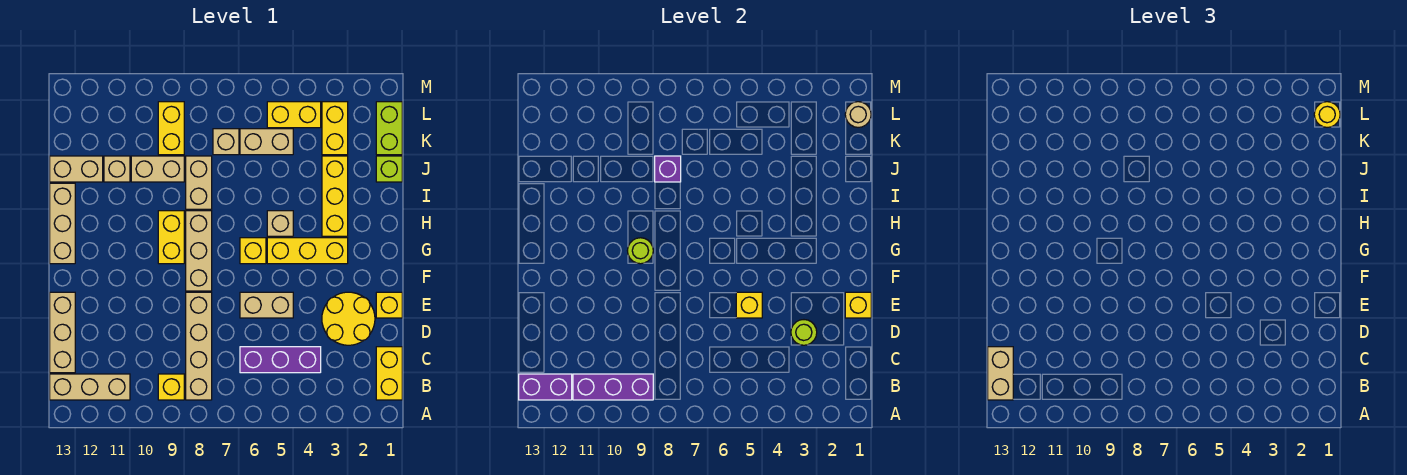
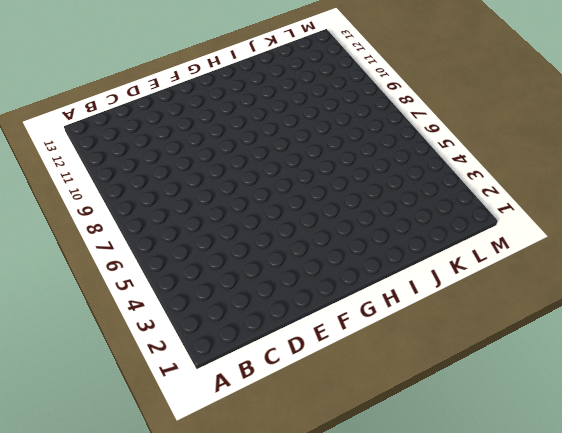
none -> yellow 1x2 brick [376,347,402,400]
none -> tan 1x4 brick [186,292,212,400]
none -> yellow 1x1 brick [158,374,184,400]
none -> tan 1x3 brick [50,374,130,400]

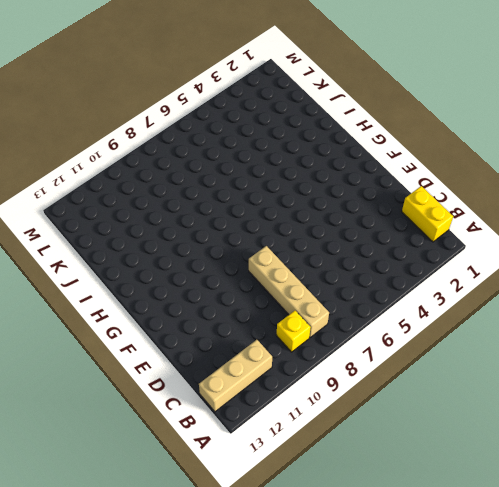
none -> purple 1x3 brick [240,347,321,373]
none -> tan 1x3 brick [50,292,75,373]
none -> yellow 2x2 round brick [322,292,375,345]
none -> yellow 1x1 brick [376,292,402,318]

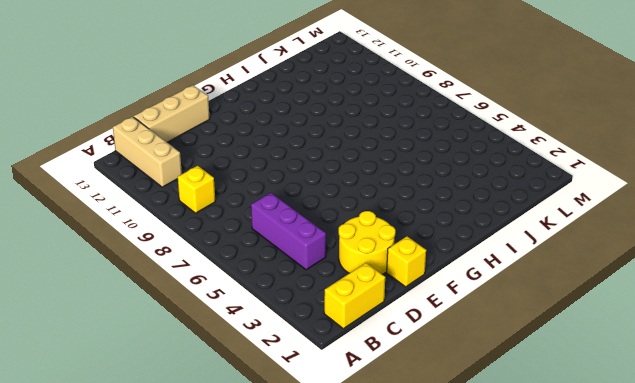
none -> tan 1x4 brick [186,292,212,400]
none -> tan 1x2 brick [240,292,293,318]
none -> tan 1x3 brick [186,211,212,291]
none -> yellow 1x3 brick [267,238,348,264]

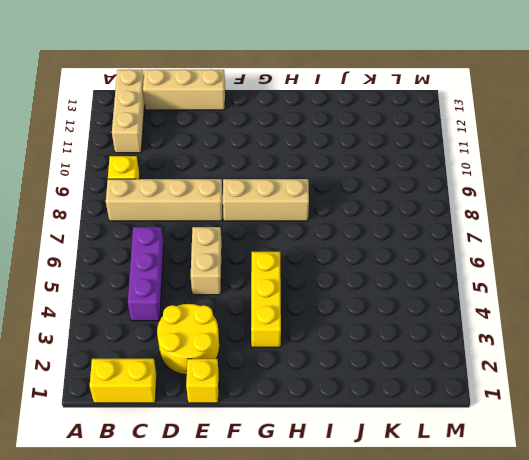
none -> yellow 1x1 brick [240,238,266,264]
none -> yellow 1x2 brick [158,211,184,264]
none -> tan 1x3 brick [50,183,75,264]
none -> yellow 1x3 brick [322,156,348,236]

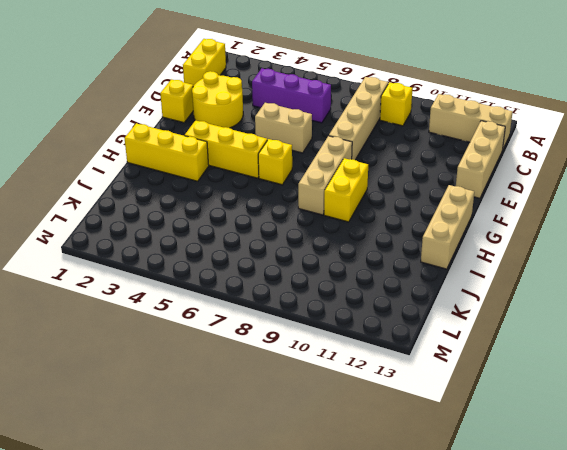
yellow 1x3 brick [125,123,209,181] -> yellow 1x3 brick turned to [322,156,348,236]
none -> tan 1x1 brick [267,211,293,236]
none -> tan 1x2 brick [186,156,212,209]
none -> lime 1x1 brick [376,156,402,182]
none -> tan 1x2 brick [131,156,184,182]

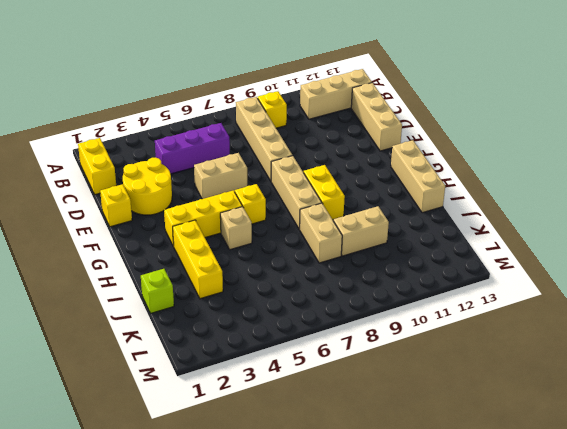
none -> tan 1x1 brick [104,156,130,182]
none -> tan 1x2 brick [50,156,103,182]
none -> lime 1x2 brick [376,102,402,155]
none -> yellow 1x2 brick [322,102,348,155]

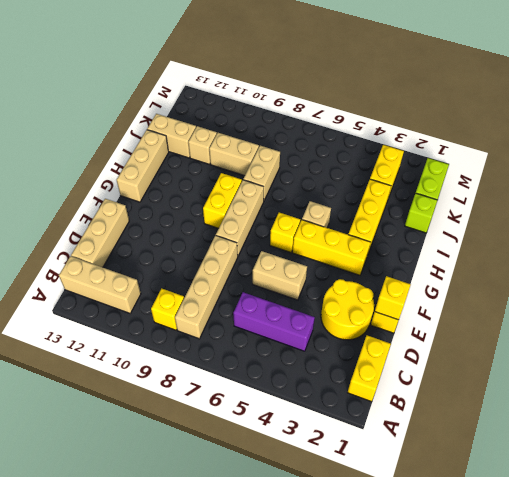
none -> tan 1x2 brick [240,129,293,155]
none -> tan 1x1 brick [213,129,239,155]
none -> yellow 1x2 brick [158,102,184,155]
none -> yellow 1x2 brick [267,102,321,128]

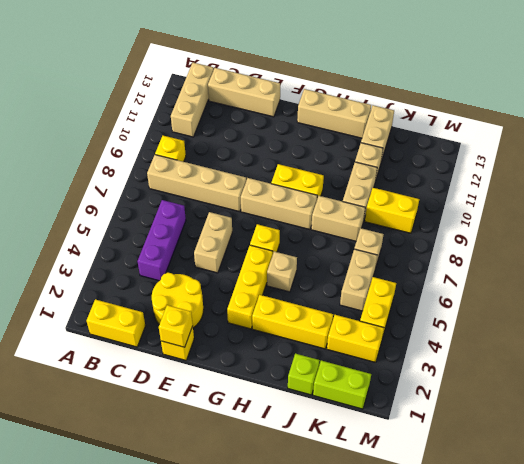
none -> purple 1x3 brick [573,374,653,400]
none -> purple 1x2 brick [519,374,572,400]
none -> lime 1x1 round brick [791,320,817,345]
none -> yellow 1x1 brick [736,292,762,318]

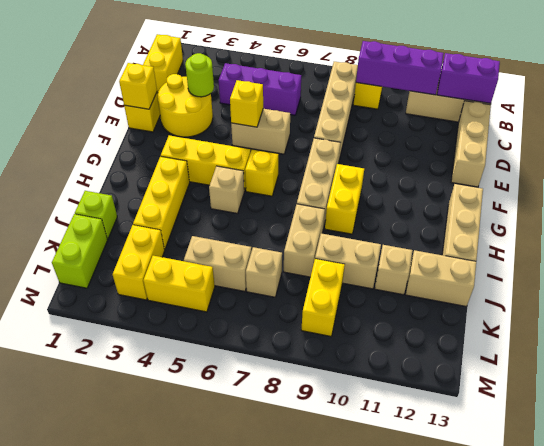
none -> lime 1x1 round brick [627,238,653,264]
none -> purple 1x1 brick [655,156,681,182]
none -> tan 1x1 round brick [845,102,871,127]
none -> tan 1x2 brick [988,347,1013,400]

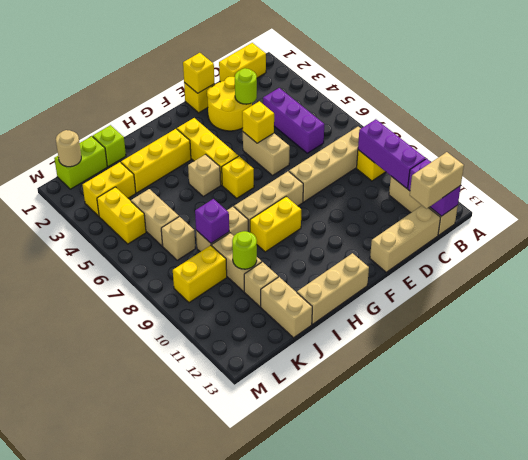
lime 1x1 round brick [232,231,257,269] -> lime 1x1 round brick moved to [627,238,653,264]
none -> yellow 1x1 round brick [1314,102,1340,127]

